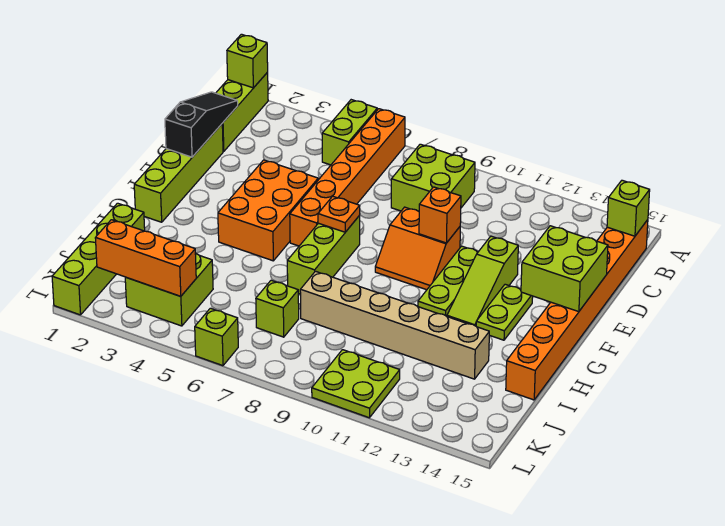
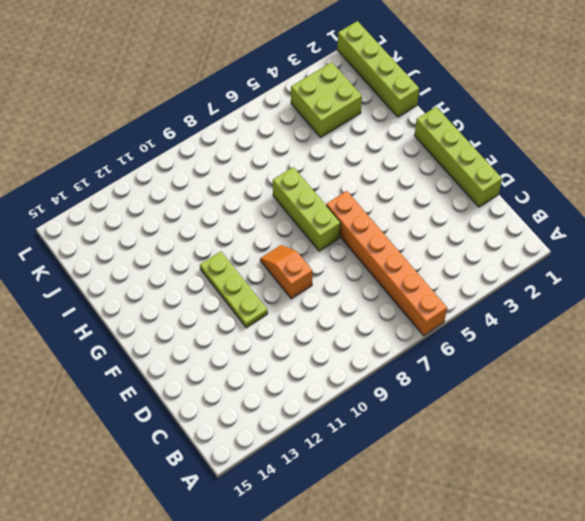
orange 1x2 slope [260,245,313,299] -> orange 2x2 slope [375,207,460,290]
none -> lime 1x3 brick [216,72,268,151]
none -> lime 1x2 brick [322,100,377,165]
none -> lime 2x2 brick [391,144,475,211]

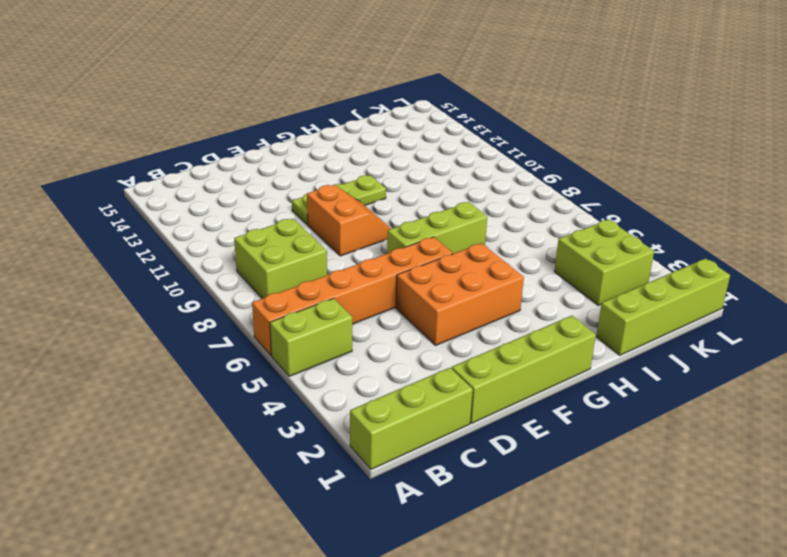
none -> orange 1x8 brick [506,220,648,400]
none -> lime 1x3 slope [447,236,518,326]
none -> lime 1x2 plate [476,284,533,340]

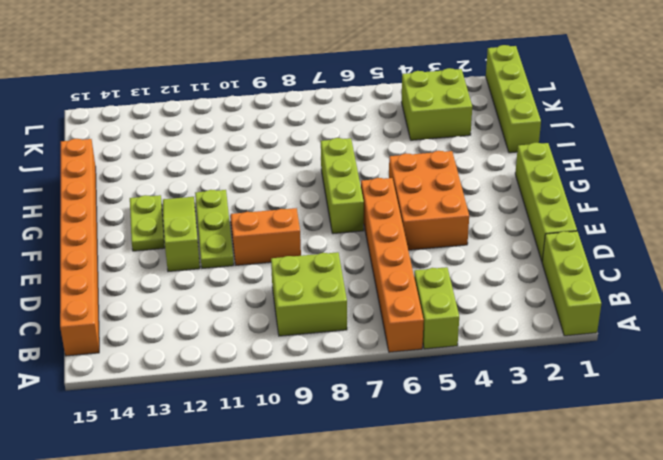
none -> tan 1x6 brick [300,271,489,379]
none -> lime 1x1 brick [256,280,299,337]
none -> lime 2x2 plate [312,350,400,418]

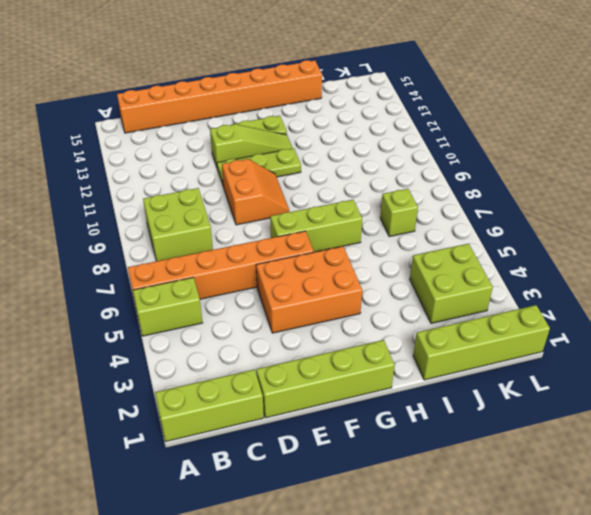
none -> tan 1x6 brick [300,271,489,379]
none -> lime 2x2 plate [312,350,400,418]
none -> lime 1x1 brick [195,308,238,366]

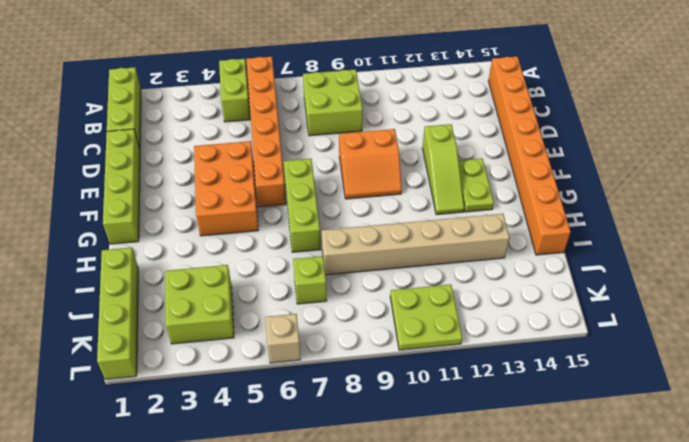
tan 1x1 brick [265,314,301,363] -> lime 1x1 brick [195,308,238,366]
none -> lime 1x3 plate [418,246,478,316]
none -> lime 1x1 brick [227,34,268,88]
none -> lime 1x1 brick [607,180,650,236]

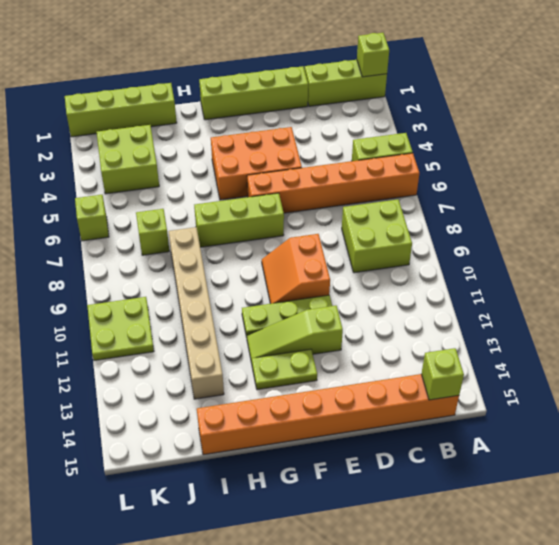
none -> black 1x3 slope [165,92,238,157]
none -> orange 1x1 brick [419,187,461,243]
none -> lime 2x2 brick [521,226,608,312]

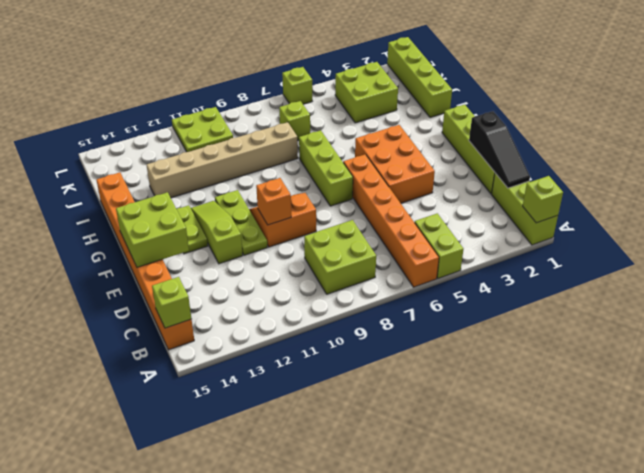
none -> orange 1x1 plate [318,196,360,232]
none -> orange 1x3 brick [95,220,196,296]

